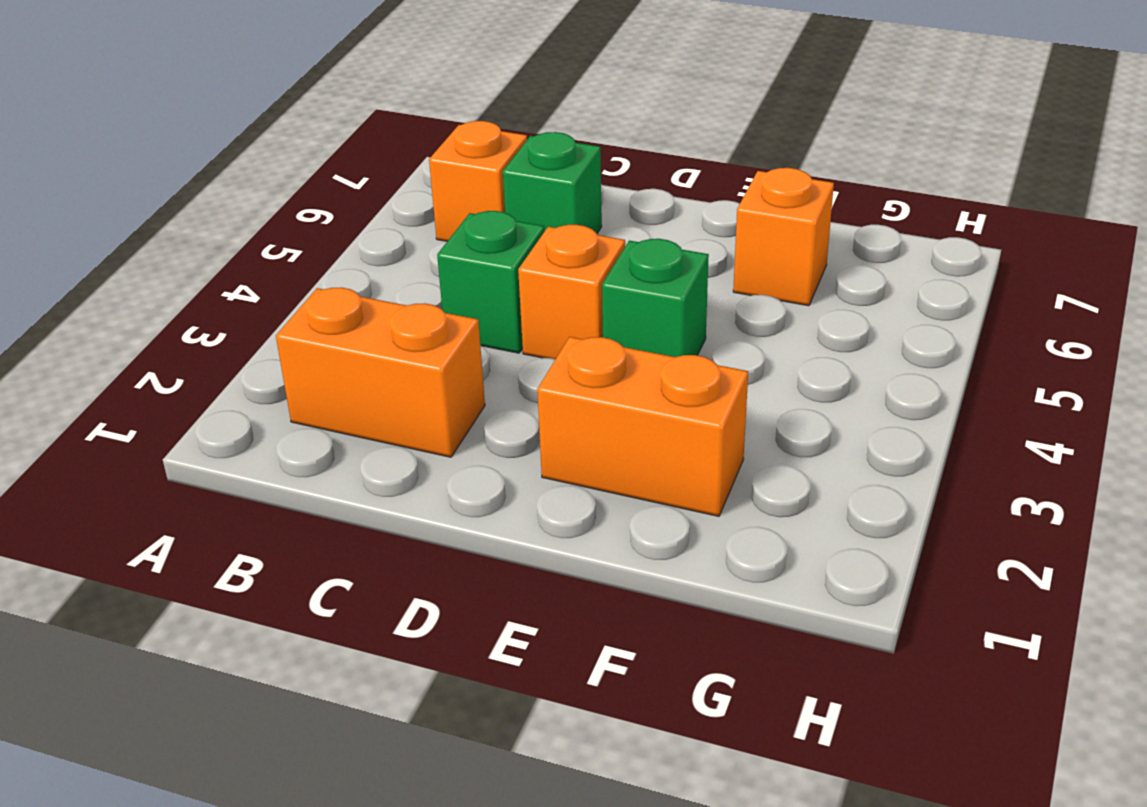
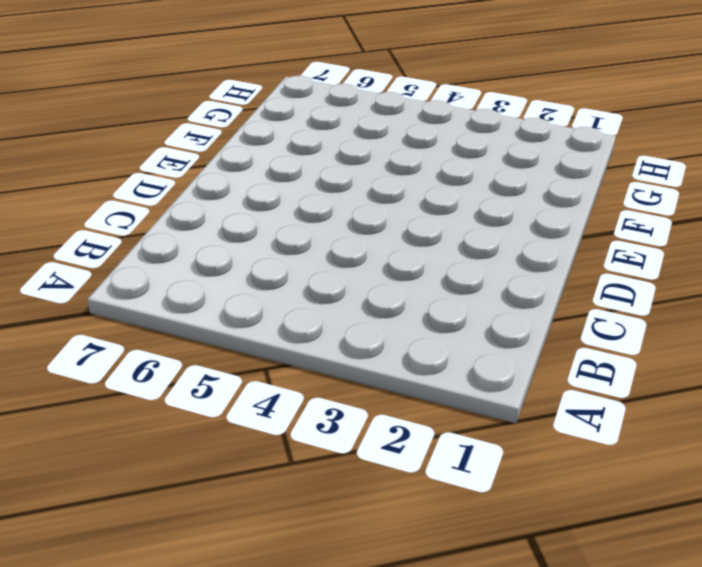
none -> orange 1x2 brick [276,287,485,457]
none -> orange 1x1 brick [429,121,527,241]

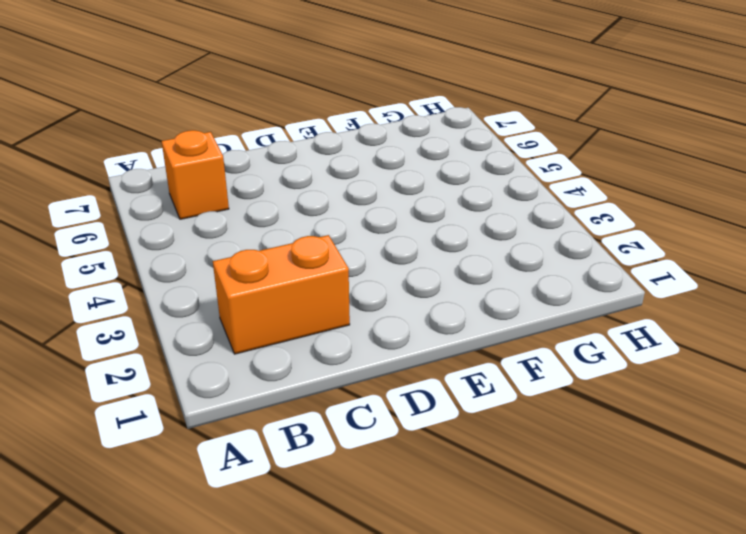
none -> green 1x1 brick [437,211,545,353]
none -> green 1x1 brick [503,132,602,233]

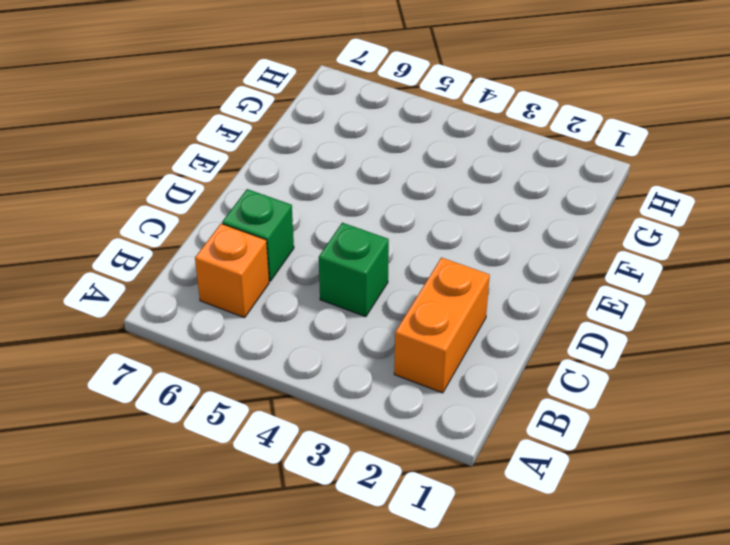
none -> orange 1x1 brick [518,225,625,359]
none -> orange 1x2 brick [537,337,748,516]

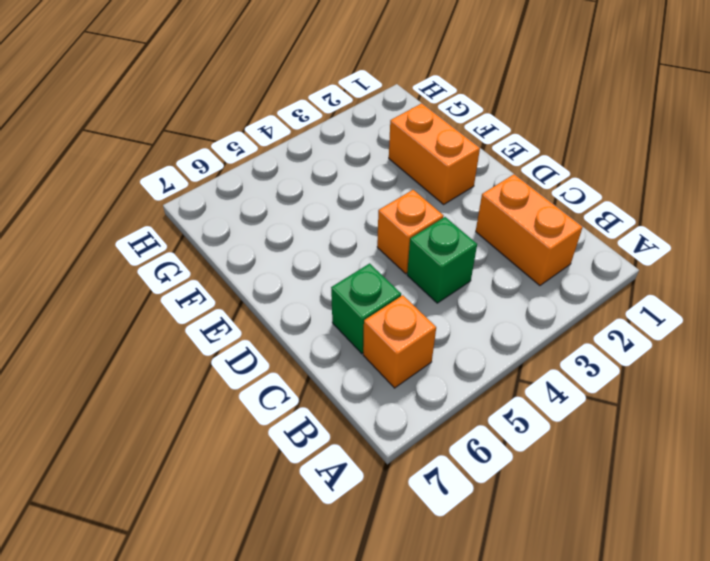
none -> green 1x1 brick [602,239,709,357]
none -> orange 1x1 brick [733,168,834,306]

